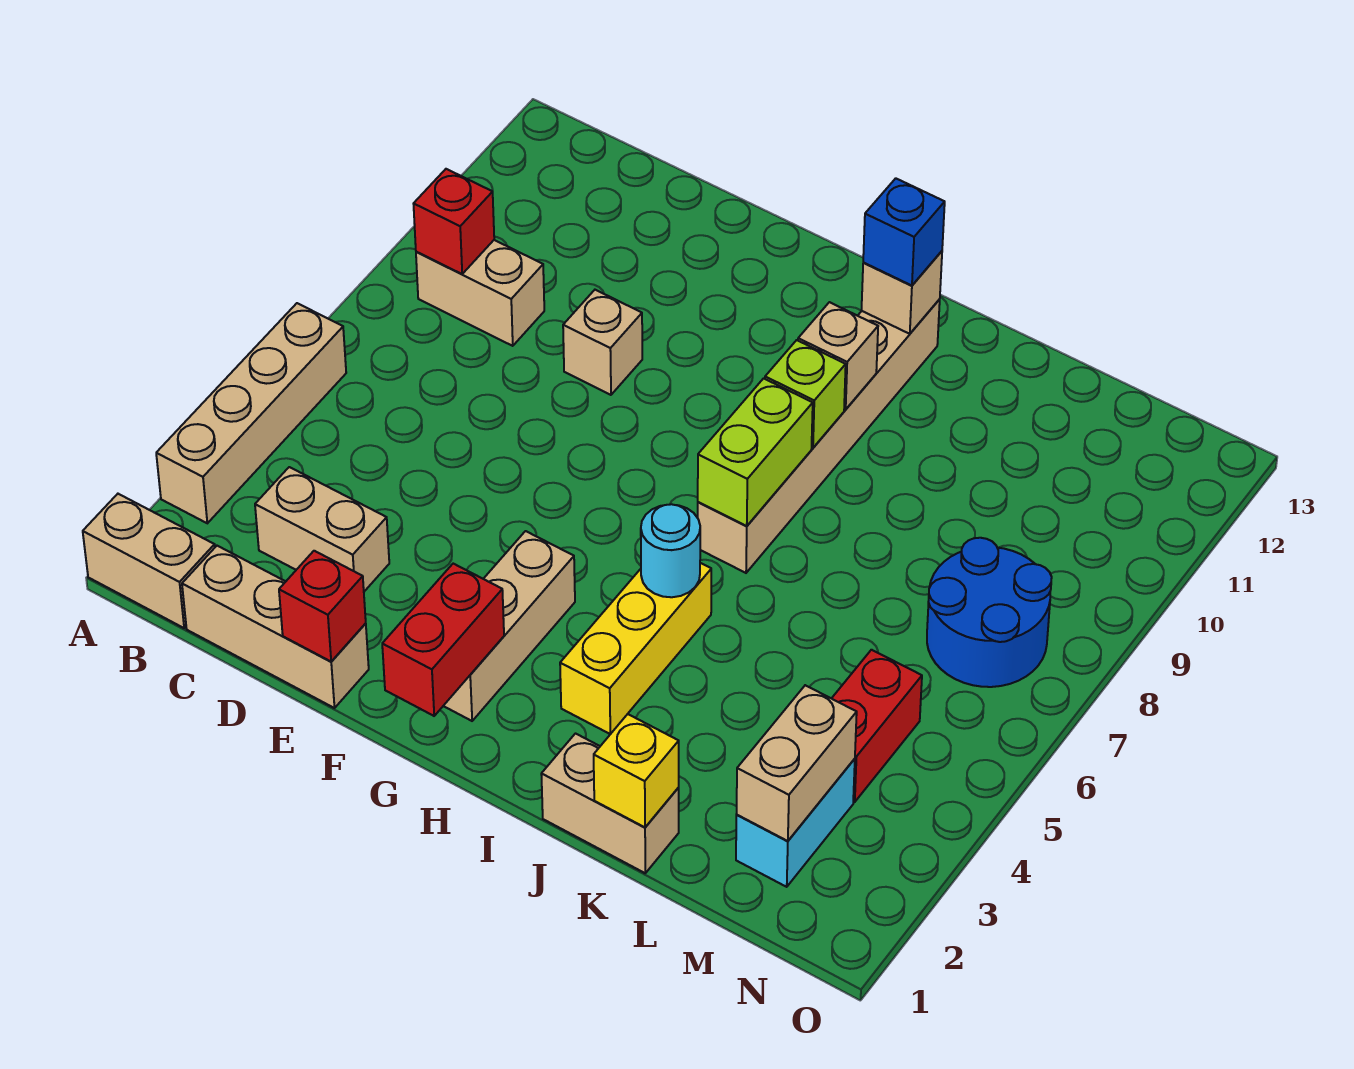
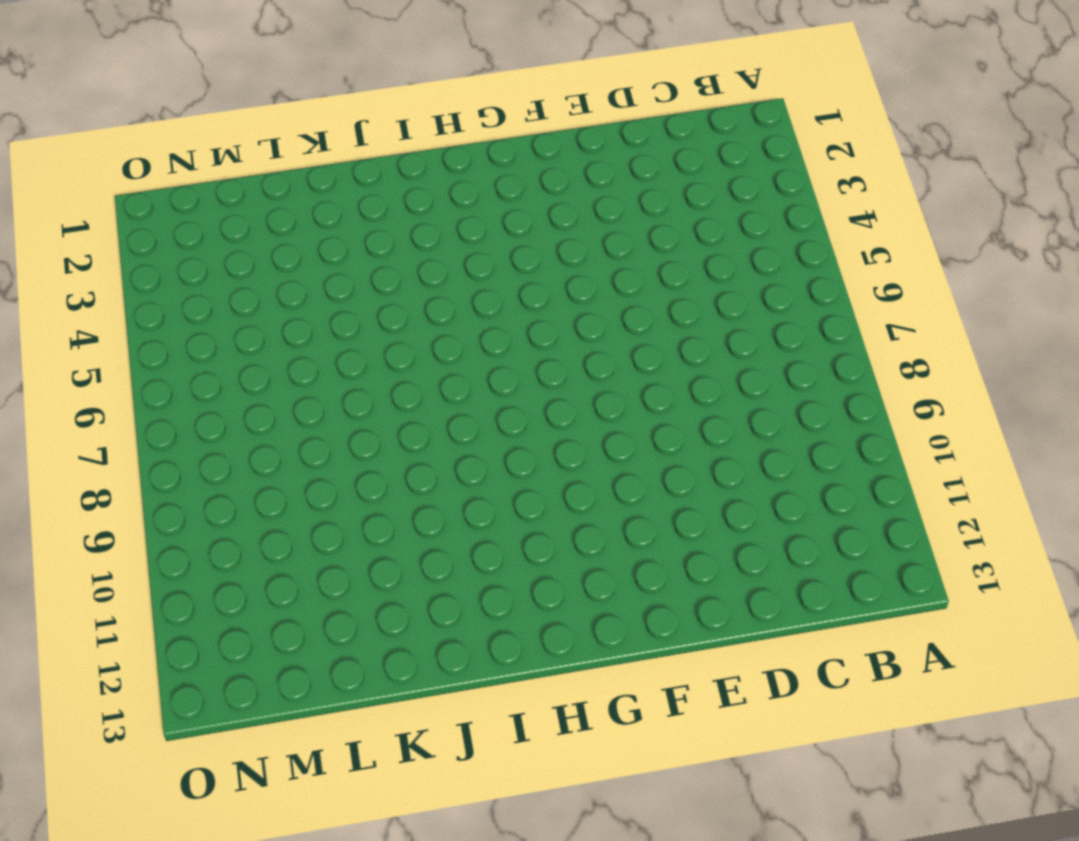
none -> tan 1x2 brick [83,494,215,628]
none -> tan 1x4 brick [156,303,346,523]
none -> tan 1x2 brick [416,240,544,346]

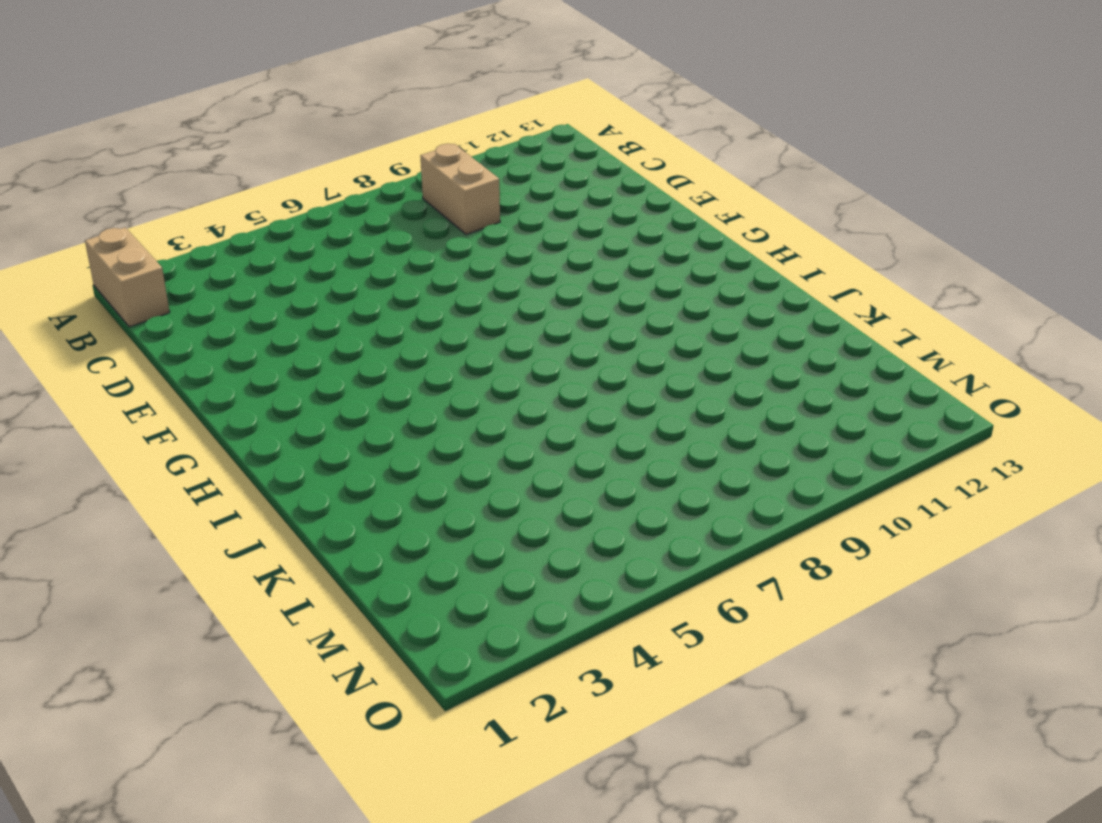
none -> tan 1x4 brick [156,303,346,523]
none -> tan 1x3 brick [182,546,369,708]
none -> tan 1x2 brick [255,467,389,591]

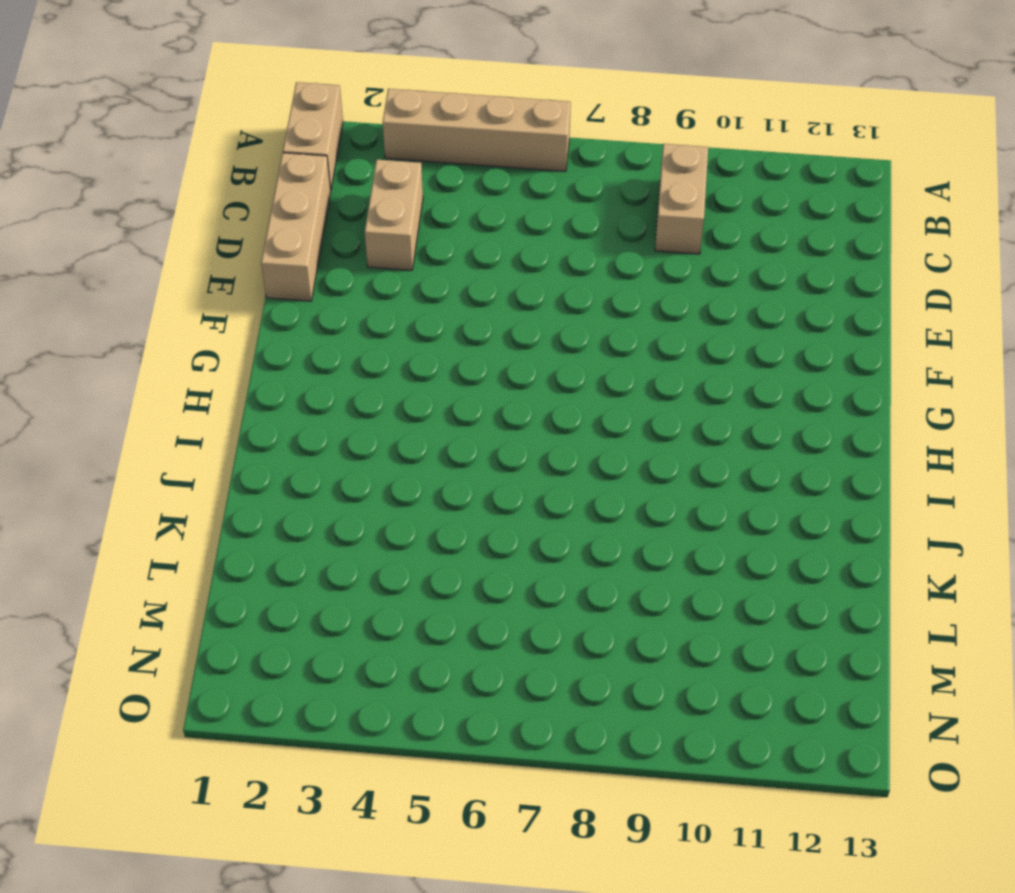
none -> tan 1x1 brick [563,290,642,395]
none -> tan 1x3 brick [444,531,575,721]
none -> yellow 1x3 brick [560,563,711,734]

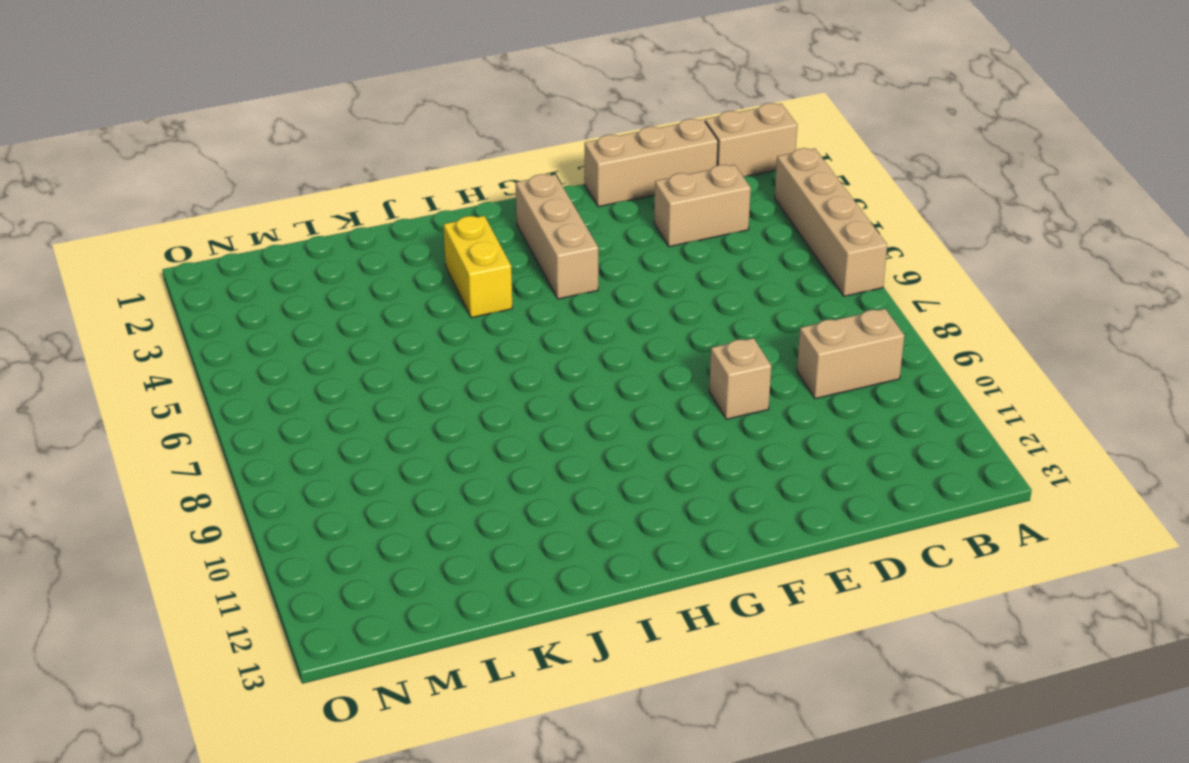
yellow 1x2 brick [443,216,512,318] -> yellow 1x3 brick [560,563,711,734]
none -> tan 1x6 brick [698,300,940,573]
none -> tan 1x2 brick [541,734,679,873]
none -> cyan 1x2 brick [736,759,855,887]

